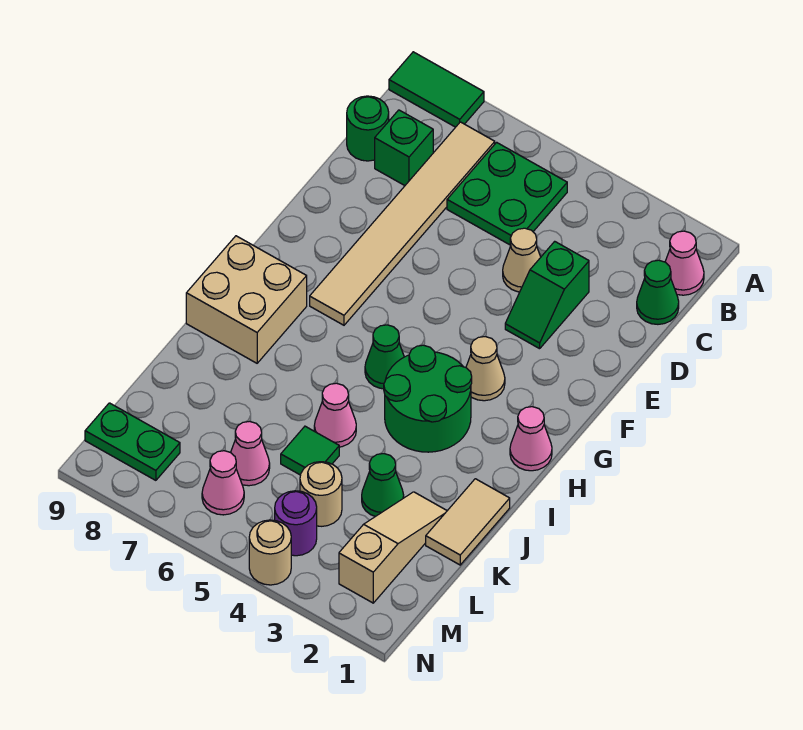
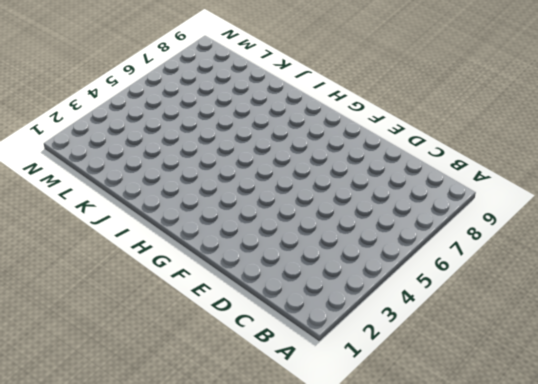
none -> green 1x2 tile [389,52,484,127]
none -> pink 1x1 cone [665,231,704,295]
none -> green 2x2 plate [447,142,567,245]

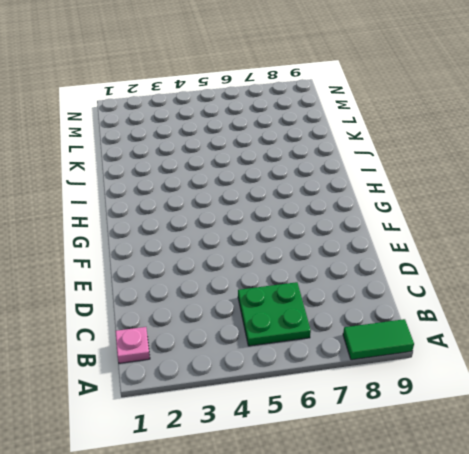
pink 1x1 plate [115,327,150,363] -> pink 1x1 cone [665,231,704,295]
none -> tan 1x6 tile [310,122,495,325]
none -> green 1x1 cone [637,260,679,324]
none -> green 1x1 brick [375,110,433,186]

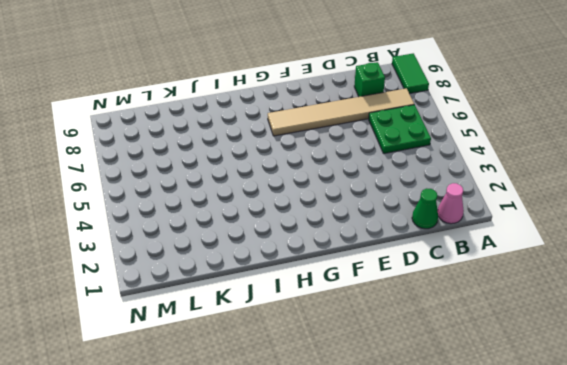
none -> green 1x1 round brick [347,96,389,161]
none -> green 1x2 slope [505,241,589,349]
none -> tan 1x1 cone [503,228,541,292]

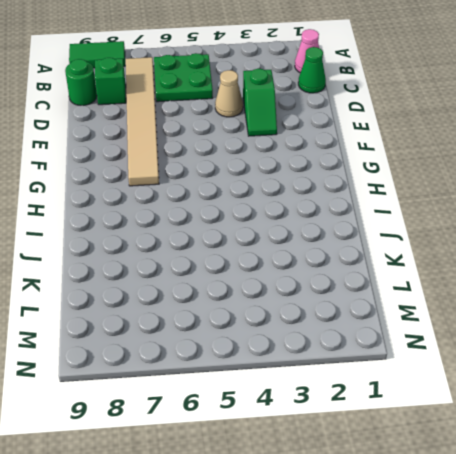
none -> tan 1x1 cone [466,337,505,401]
none -> pink 1x1 cone [510,407,552,471]
none -> green 2x2 round brick [384,345,472,452]

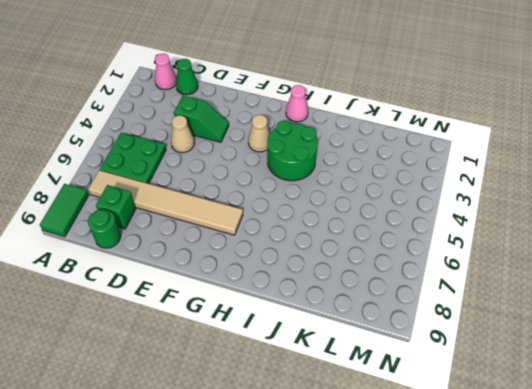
none -> green 1x1 cone [365,325,404,389]
none -> tan 2x2 brick [186,236,307,363]
none -> tan 1x2 tile [426,479,510,565]

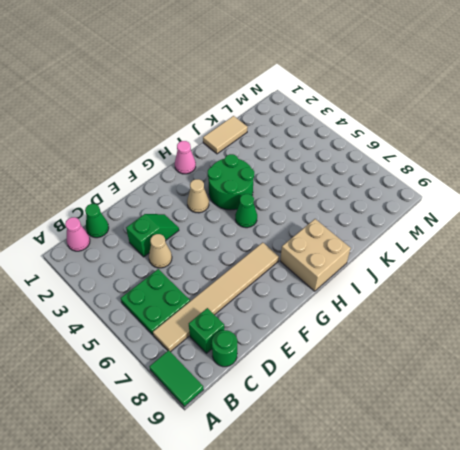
none -> pink 1x1 cone [314,383,356,447]
none -> tan 1x3 slope [339,492,447,603]
none -> green 1x1 cone [362,454,404,517]

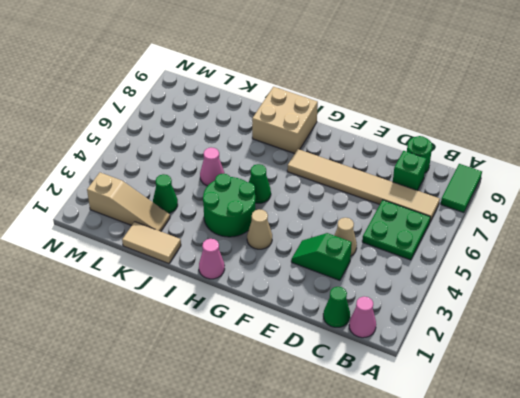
none -> green 1x1 tile [281,426,339,475]
none -> tan 1x1 round brick [300,462,342,526]
none -> pink 1x1 cone [231,421,270,486]

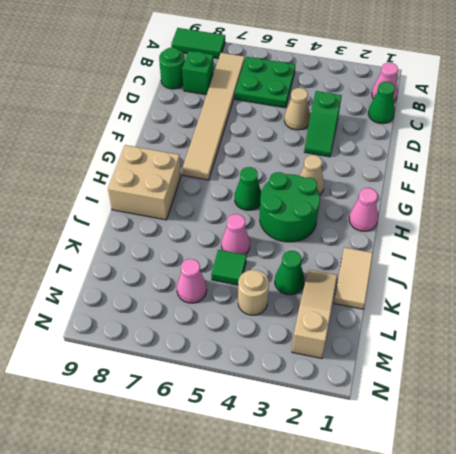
none -> purple 1x1 round brick [275,491,317,556]
none -> pink 1x1 cone [202,451,244,515]
none -> green 1x2 plate [85,403,180,480]

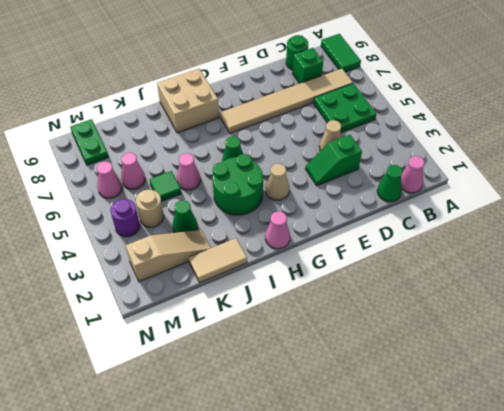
none -> tan 1x1 round brick [249,520,291,585]

